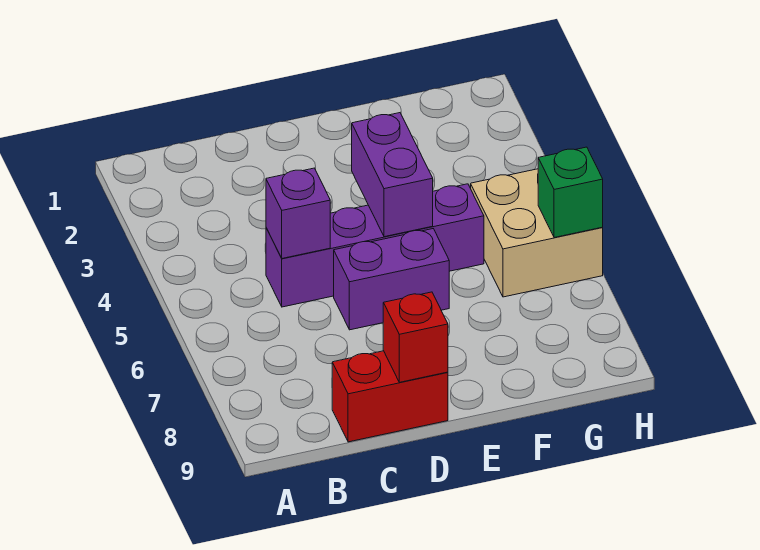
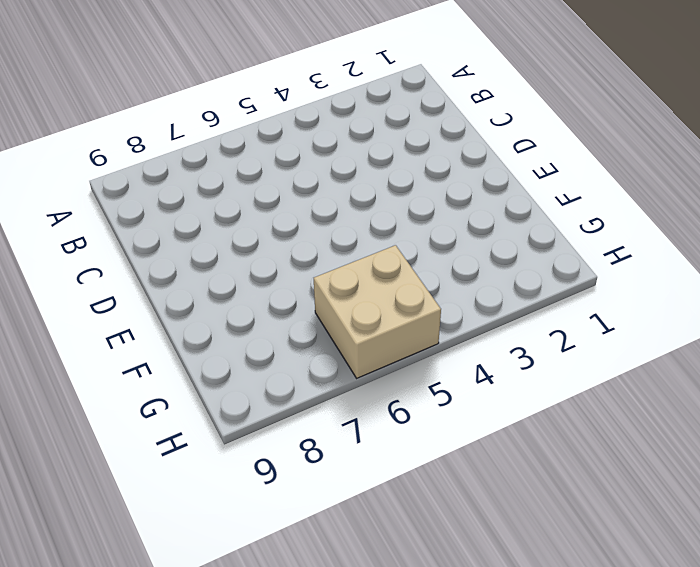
none -> purple 1x4 brick [266,184,484,307]
none -> red 1x2 brick [332,351,448,442]

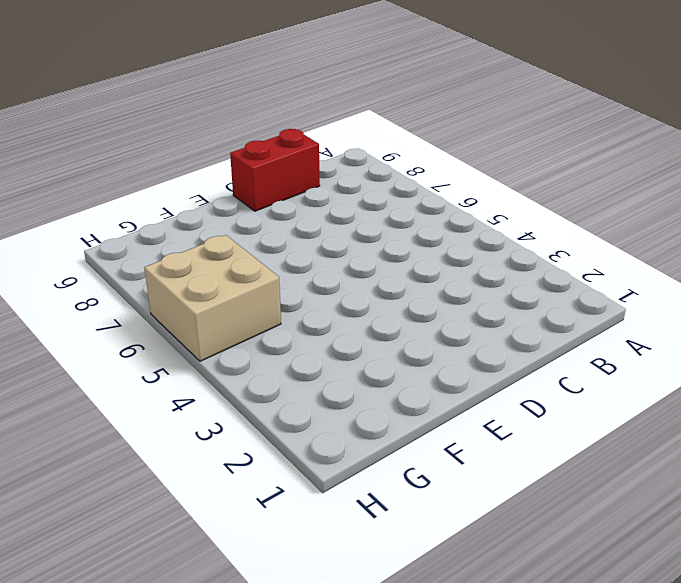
none -> purple 1x4 brick [266,184,484,307]
none -> purple 1x2 brick [334,229,449,330]

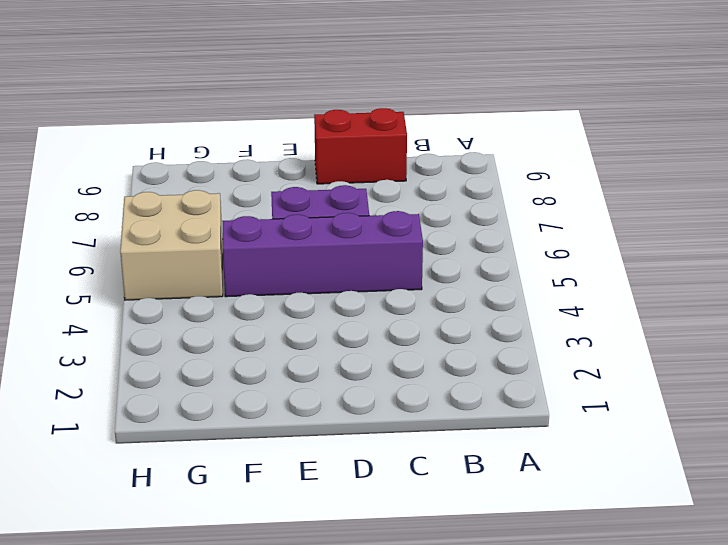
none -> purple 1x1 brick [266,168,330,258]
none -> red 1x1 brick [383,292,448,382]

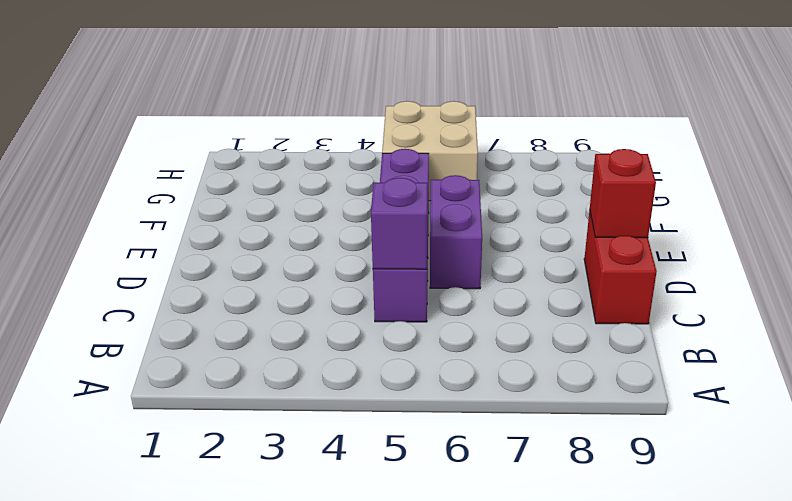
none -> purple 1x2 brick [352,113,433,237]
none -> green 1x1 brick [538,147,603,238]

